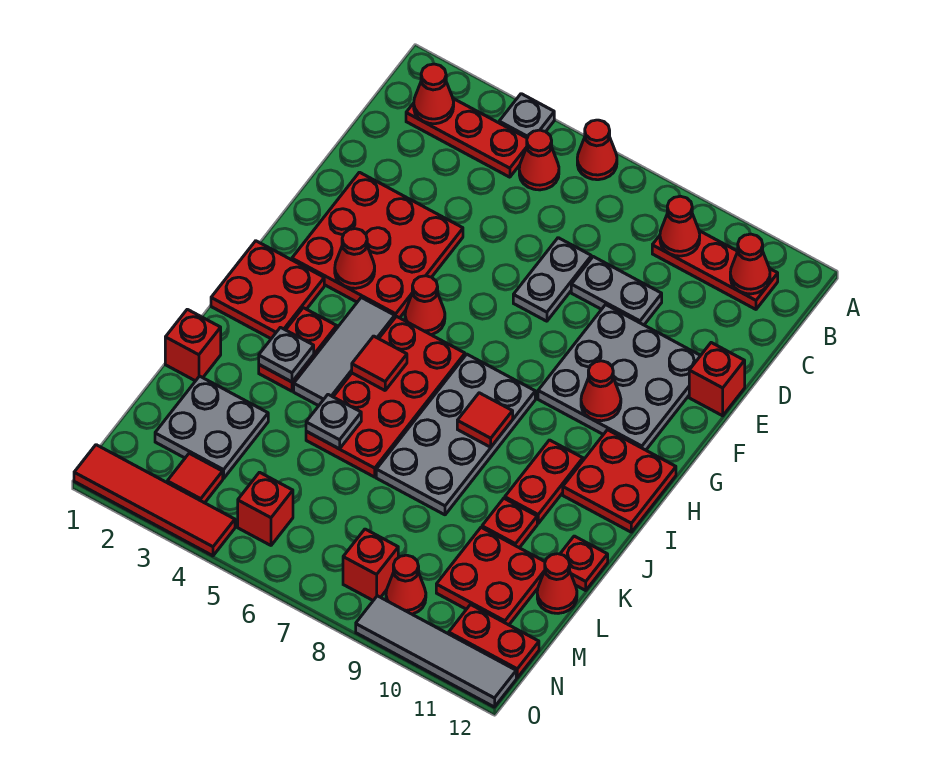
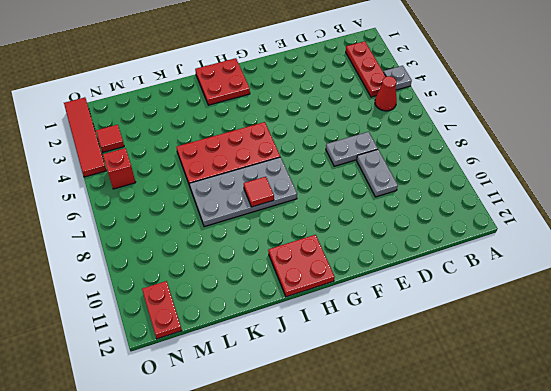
none -> red 1x1 cone [577,120,617,180]
none -> red 1x3 plate [652,231,778,309]
none -> red 3x3 plate [292,172,463,318]
none -> grey 3x3 plate [538,305,701,450]

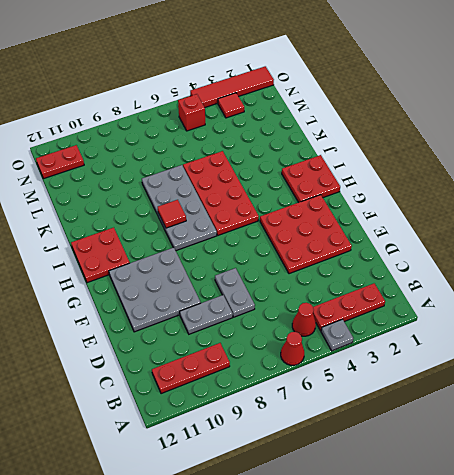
none -> red 1x1 brick [689,343,745,416]
none -> red 1x1 cone [405,276,445,335]
none -> grey 1x3 tile [294,297,395,406]
none -> red 1x2 plate [259,308,337,391]

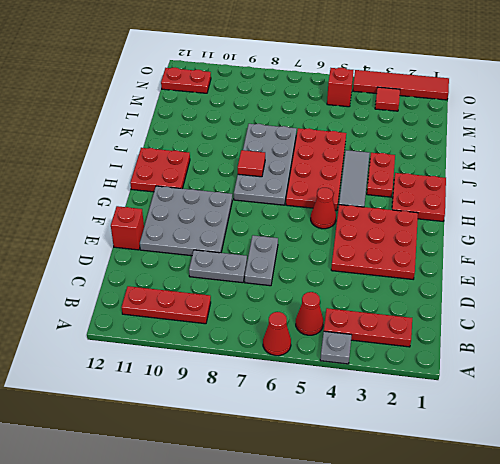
none -> red 1x2 plate [505,440,583,523]
none -> red 1x1 brick [165,309,221,381]
none -> red 1x1 plate [482,498,537,548]
none -> red 1x1 plate [560,536,608,590]

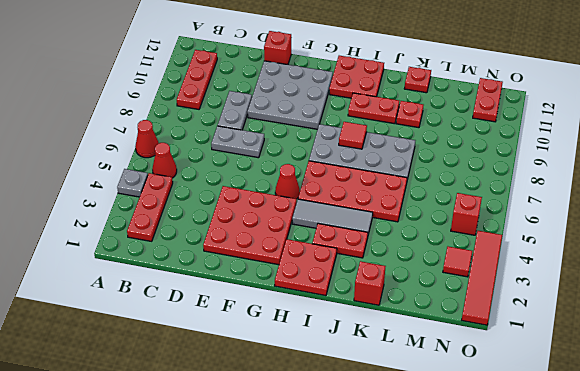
none -> grey 2x2 plate [155,376,268,479]
none -> red 2x2 plate [436,528,545,625]
none -> red 1x1 cone [537,554,577,613]
none -> red 1x1 brick [343,529,398,600]

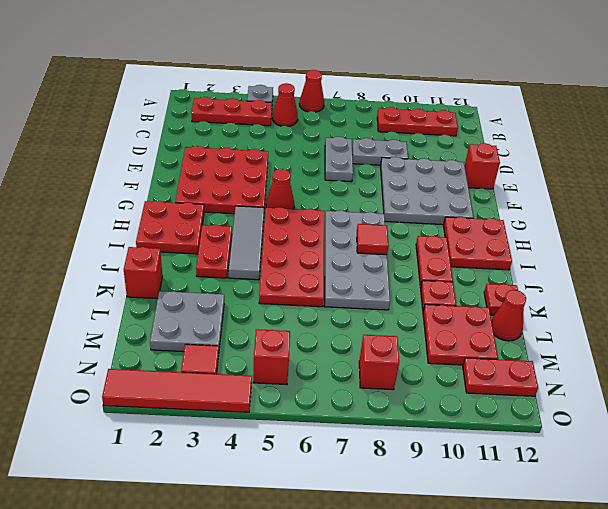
none -> red 1x1 cone [386,555,426,614]
none -> grey 1x4 tile [356,596,516,707]
none -> red 1x1 cone [414,64,454,124]
none -> red 1x1 cone [660,196,700,256]

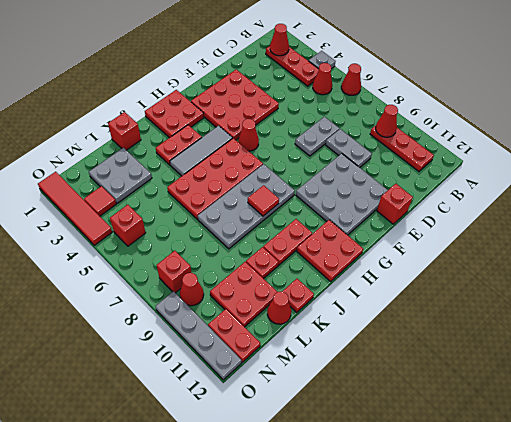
grey 1x4 plate [155,291,242,380] -> grey 1x4 tile [356,596,516,707]
none -> red 1x1 cone [730,234,770,294]
none -> red 1x1 cone [335,229,375,288]
none -> red 1x1 cone [581,361,621,421]
none -> red 1x1 tile [352,336,407,390]

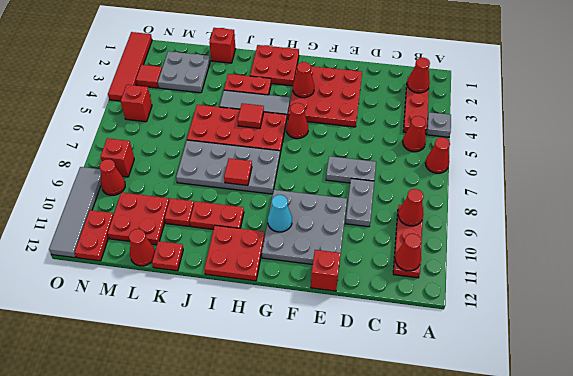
cyan 1x1 cone [268,195,292,232] -> red 1x1 cone [581,361,621,421]
none -> grey 1x1 plate [259,327,314,382]
none -> grey 1x1 plate [306,395,361,449]

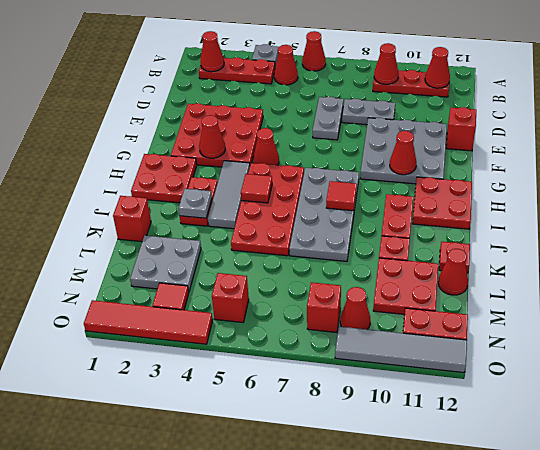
none -> grey 1x1 plate [306,395,361,449]

